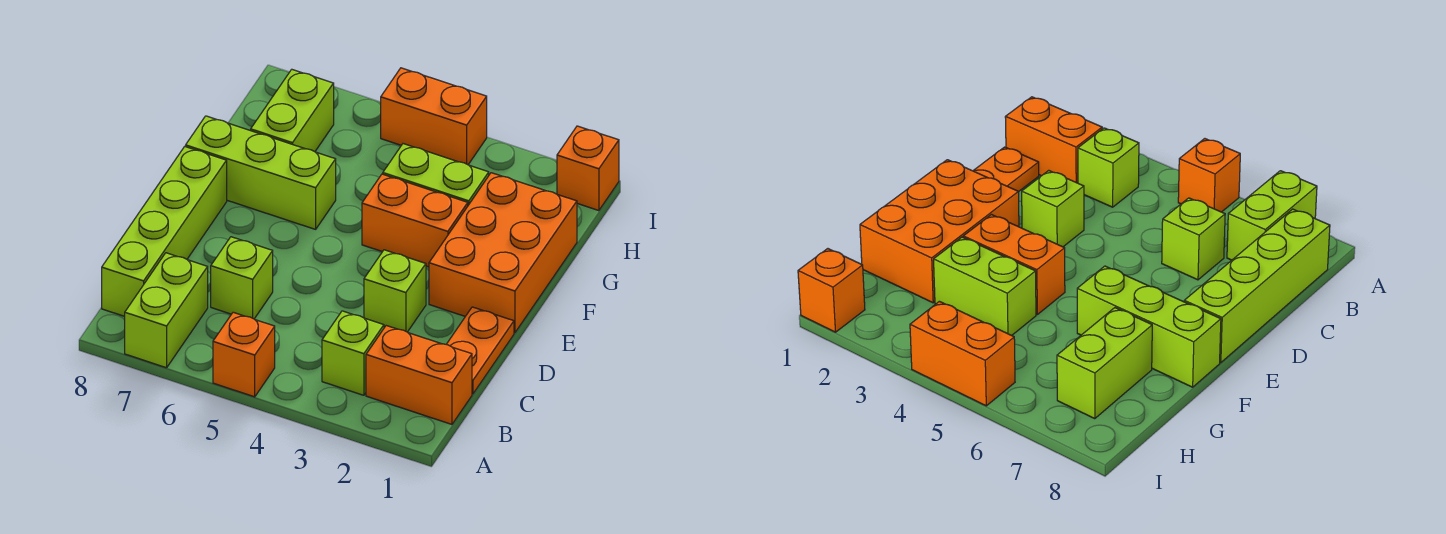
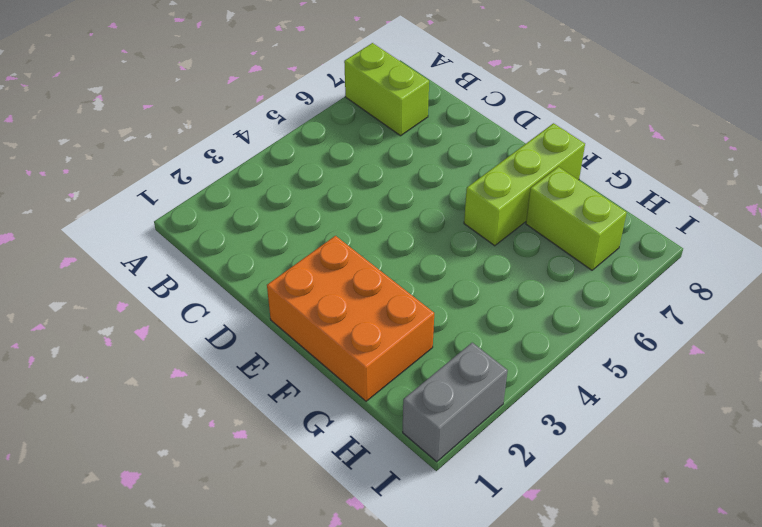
grey 1x2 brick [403,343,508,462] -> orange 1x1 brick [557,126,619,211]
none -> orange 1x1 brick [213,312,275,397]
none -> orange 1x2 brick [366,326,472,424]
none -> lime 1x1 brick [322,311,384,395]

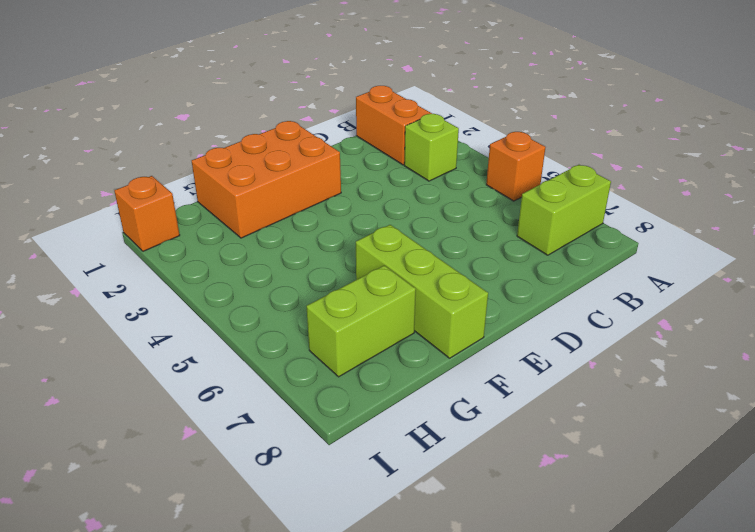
none -> lime 1x4 brick [102,147,227,316]
none -> orange 1x2 plate [446,307,514,394]
none -> lime 1x1 brick [211,237,273,319]

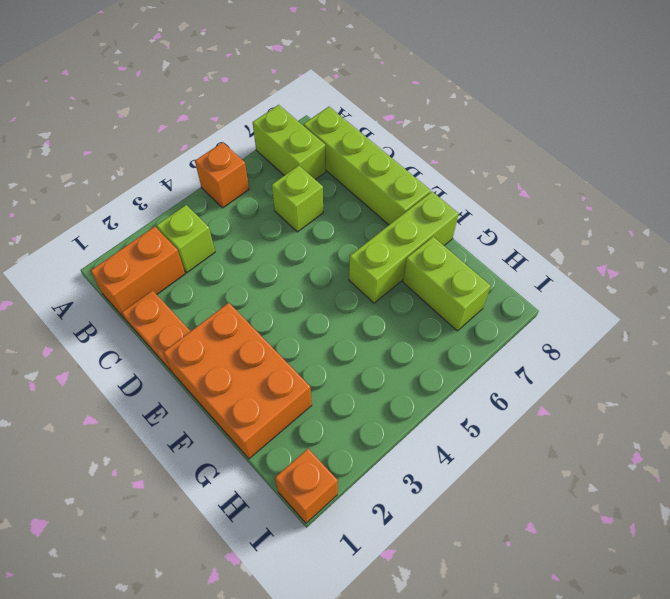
none -> lime 1x1 brick [364,250,426,332]
none -> orange 1x2 brick [362,174,468,267]
none -> lime 1x2 brick [383,144,489,205]

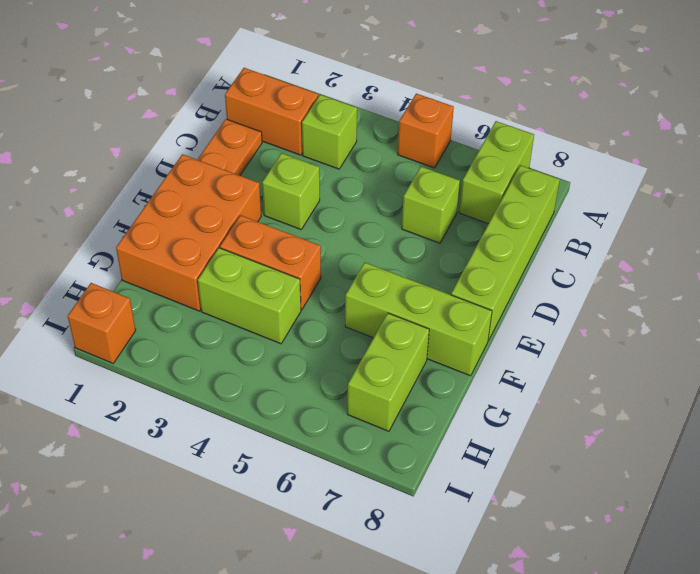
none -> orange 1x2 brick [381,68,487,165]

